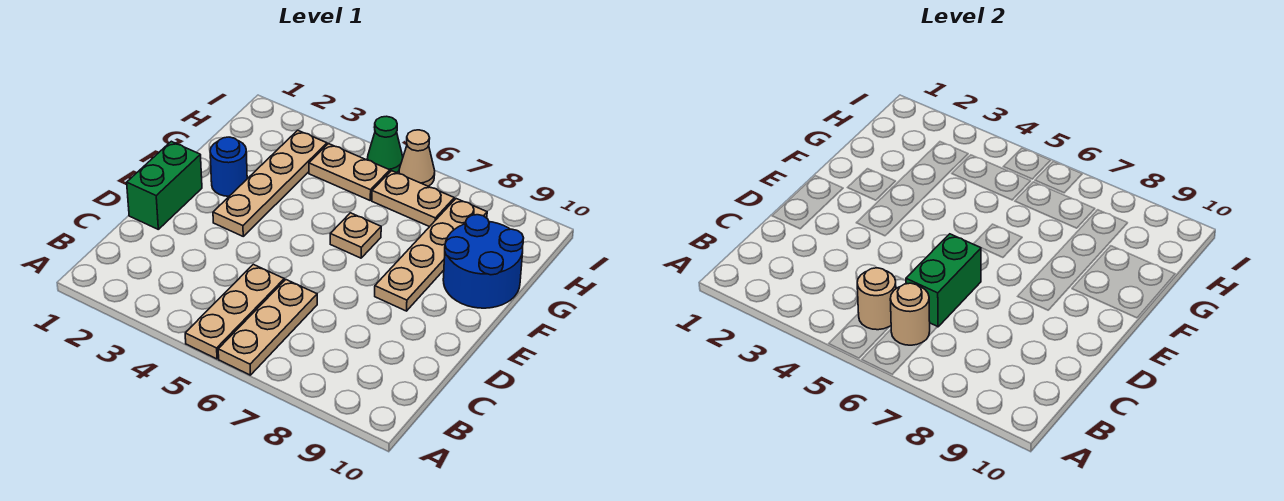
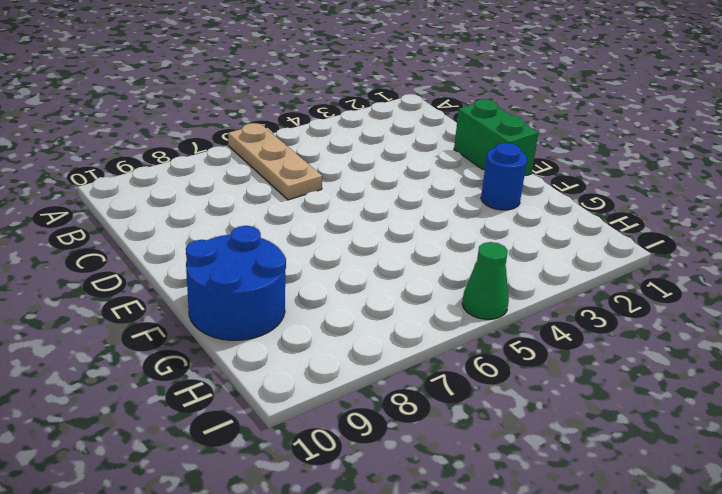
none -> tan 1x3 plate [185,264,284,359]
none -> tan 1x4 plate [213,130,327,236]
none -> tan 1x4 plate [375,199,487,311]

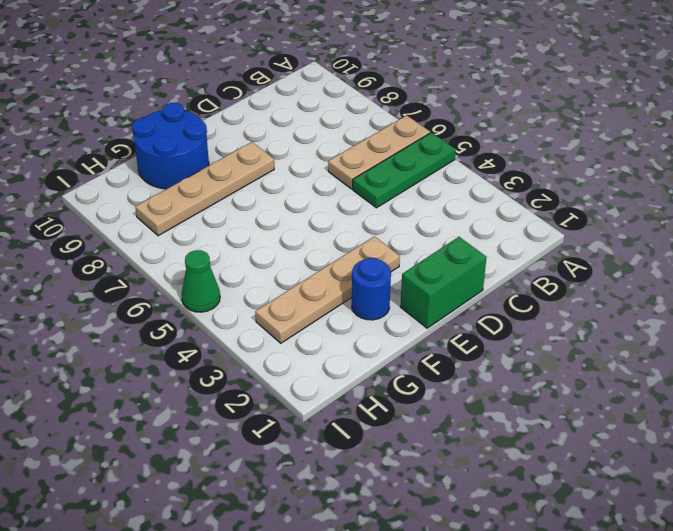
green 1x3 plate [353,133,456,208] -> tan 1x3 plate [185,264,284,359]
none -> tan 1x1 plate [330,213,381,258]
none -> tan 1x2 plate [309,144,390,200]
none -> tan 1x2 plate [372,171,454,227]

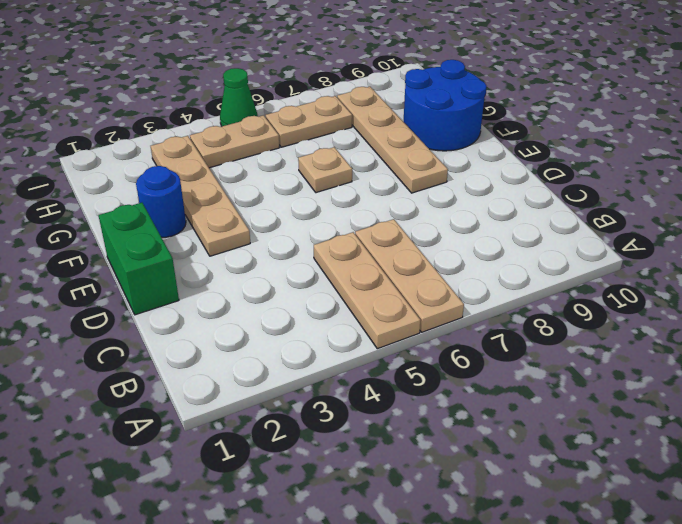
none -> tan 1x1 cone [399,130,435,186]
none -> tan 1x1 round brick [857,268,896,330]
none -> tan 1x1 round brick [890,283,930,345]

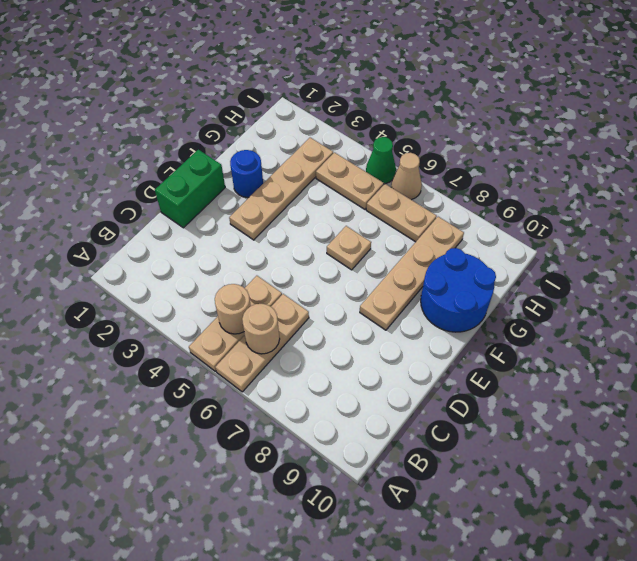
none -> green 1x2 brick [906,234,981,327]

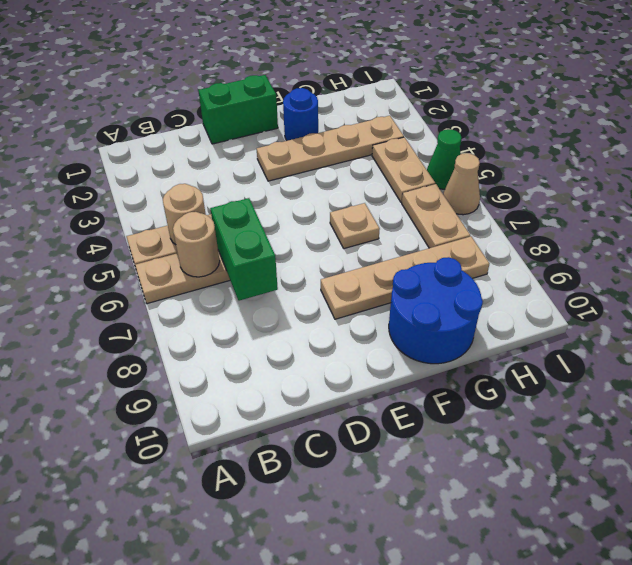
green 1x2 brick [210,198,278,301] -> green 1x2 brick turned to [906,234,981,327]

